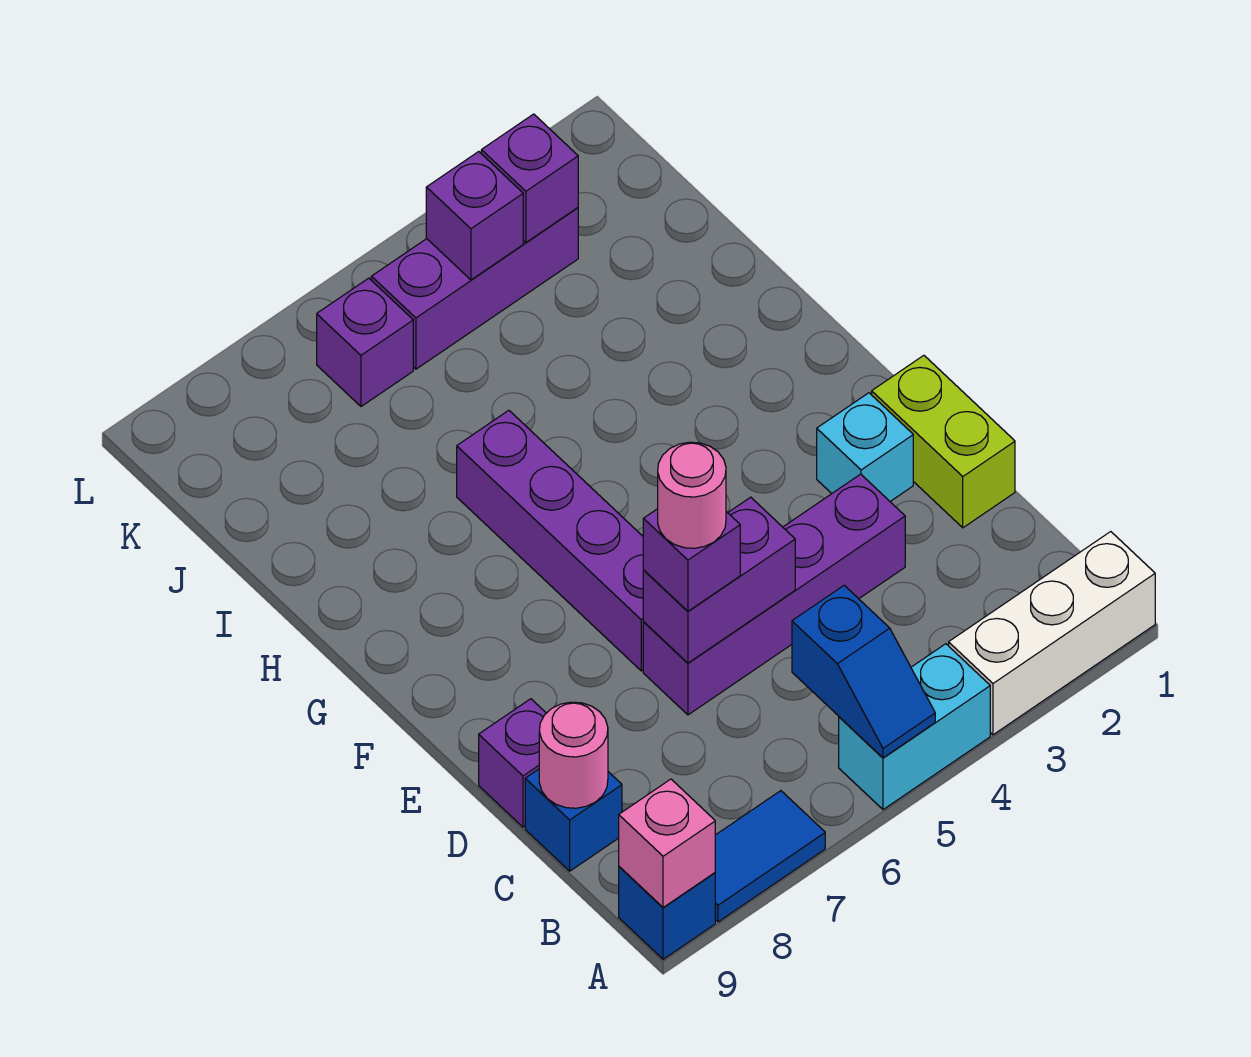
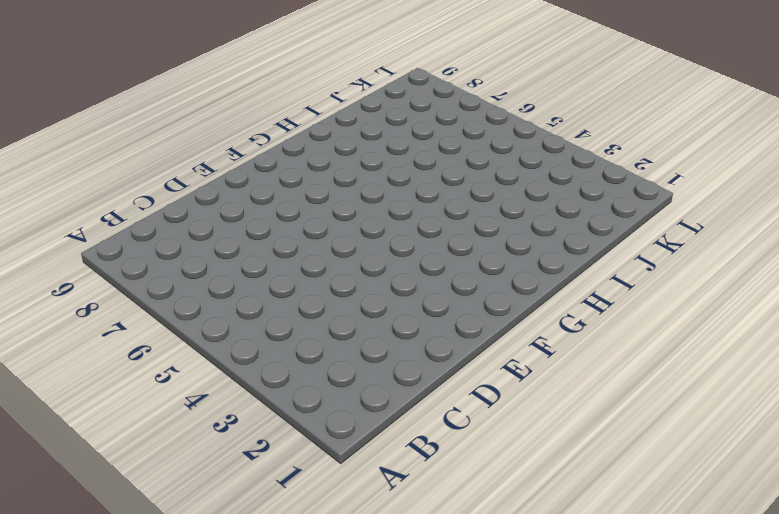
none -> white 1x3 brick [949,532,1155,735]
none -> cyan 1x2 brick [839,644,990,810]
none -> blue 1x2 tile [715,791,825,922]

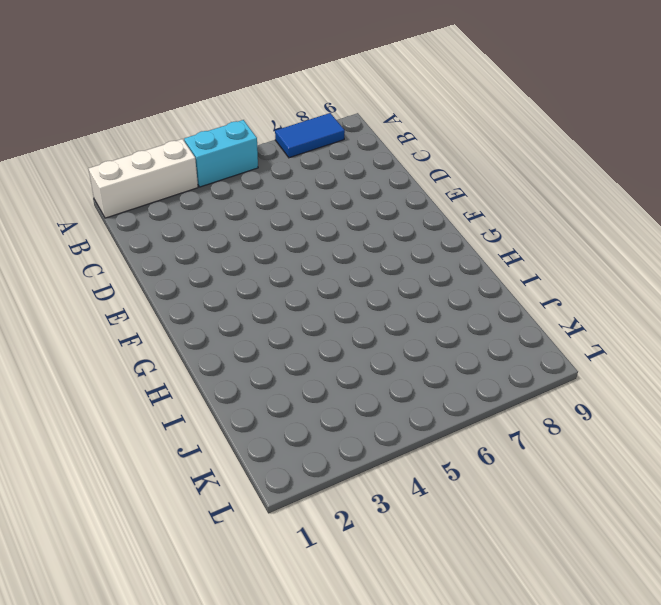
none -> blue 1x1 brick [619,867,715,959]
none -> blue 1x1 brick [525,769,622,871]
none -> lime 1x2 brick [872,355,1015,528]

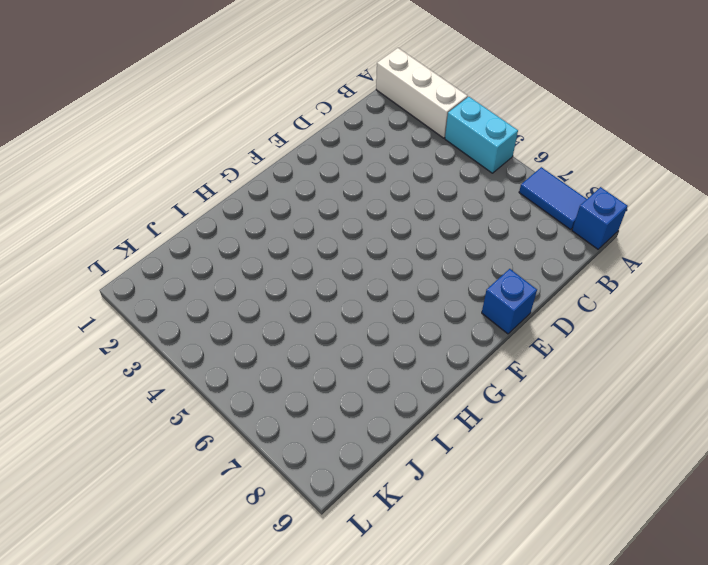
blue 1x1 brick [482,269,537,334] -> blue 1x1 brick moved to [525,769,622,871]
none -> lime 1x2 brick [872,355,1015,528]
none -> purple 1x4 brick [643,474,905,715]
none -> purple 1x1 brick [479,699,546,827]

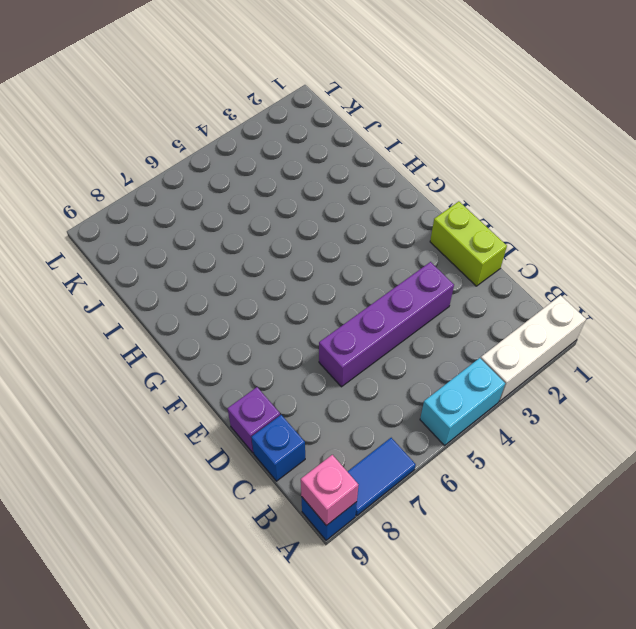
none -> cyan 1x1 brick [817,393,913,501]
none -> purple 1x4 brick [457,410,644,671]
none -> purple 1x3 brick [371,208,578,369]

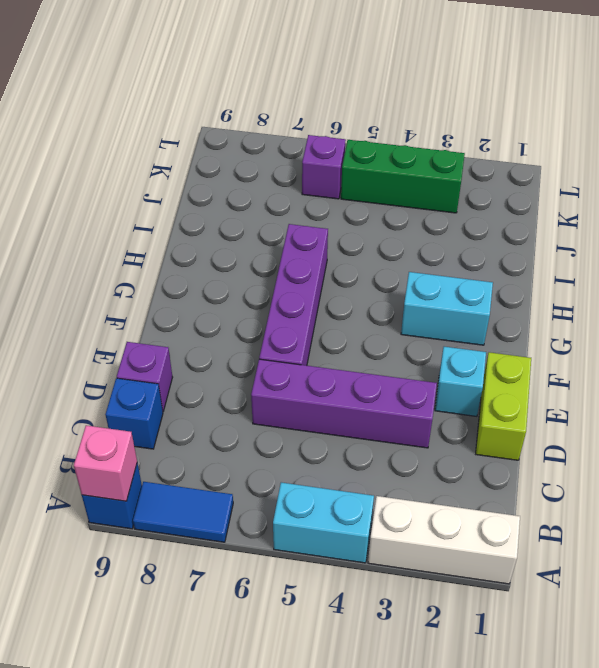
cyan 1x2 brick [401,272,493,345] -> none
green 1x3 brick [341,140,465,213] -> purple 1x3 brick [371,208,578,369]
none -> blue 1x2 slope [792,585,935,758]
none -> pink 1x1 round brick [539,702,608,808]
none -> purple 1x2 brick [643,497,795,663]

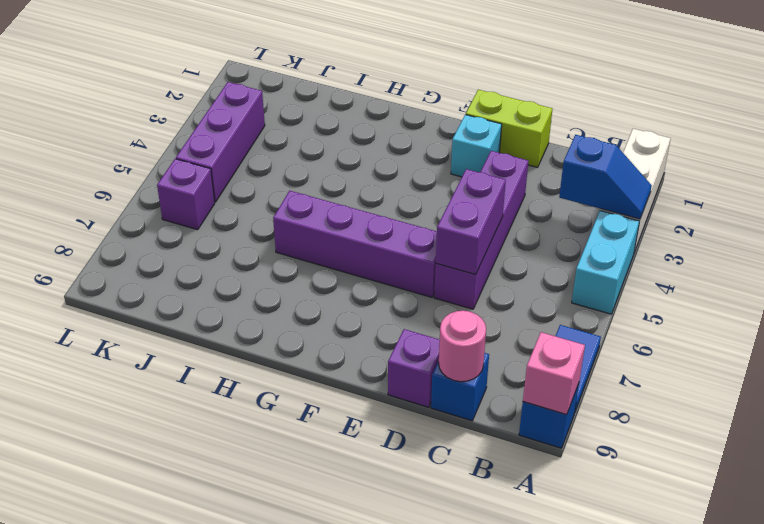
blue 1x2 slope [559,135,652,219] -> blue 1x2 slope moved to [792,585,935,758]
none -> purple 1x1 brick [481,114,578,242]
none -> purple 1x1 brick [426,152,523,280]
none -> purple 1x1 brick [643,509,740,611]

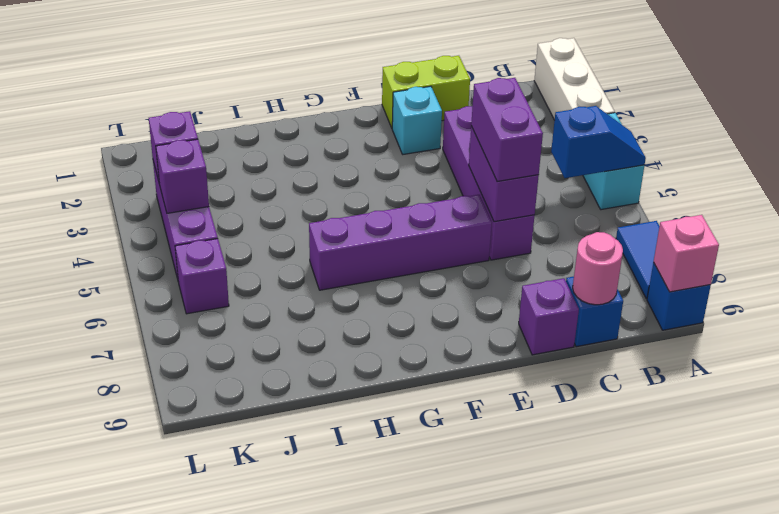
purple 1x2 brick [471,78,543,181] -> purple 1x1 brick [643,509,740,611]
none -> pink 1x1 round brick [658,442,726,548]

